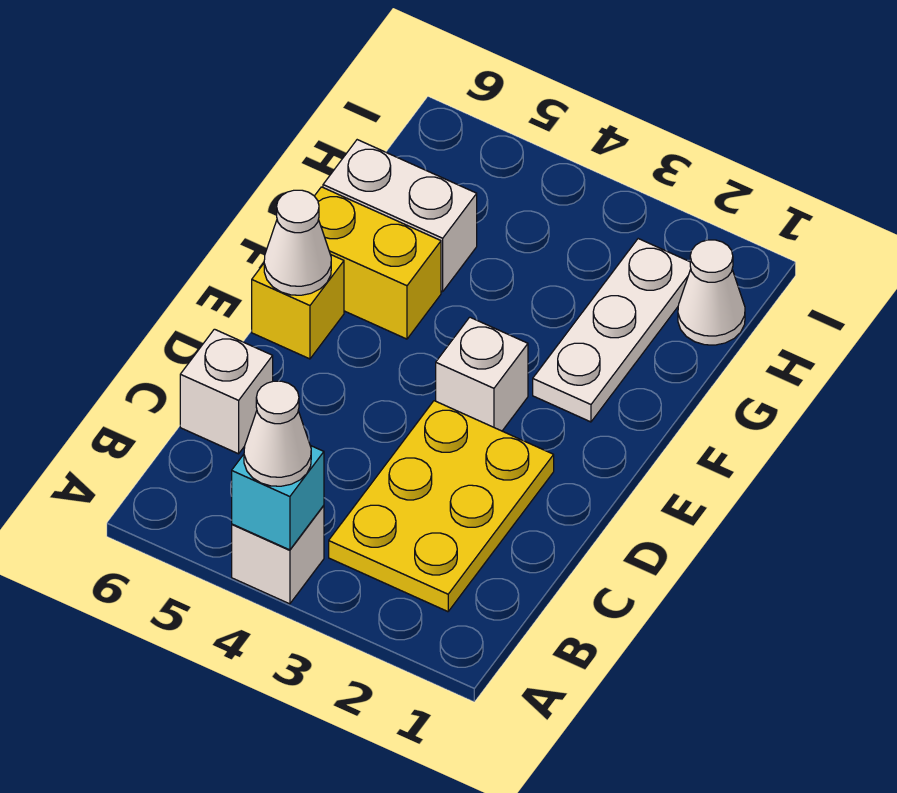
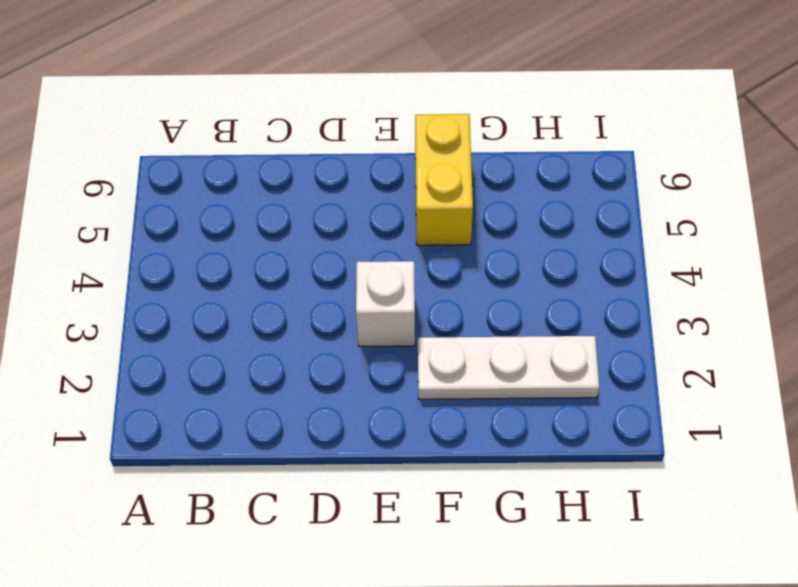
none -> white 1x1 brick [232,506,324,604]
none -> yellow 2x3 plate [329,401,554,612]
none -> white 1x1 brick [180,329,273,454]

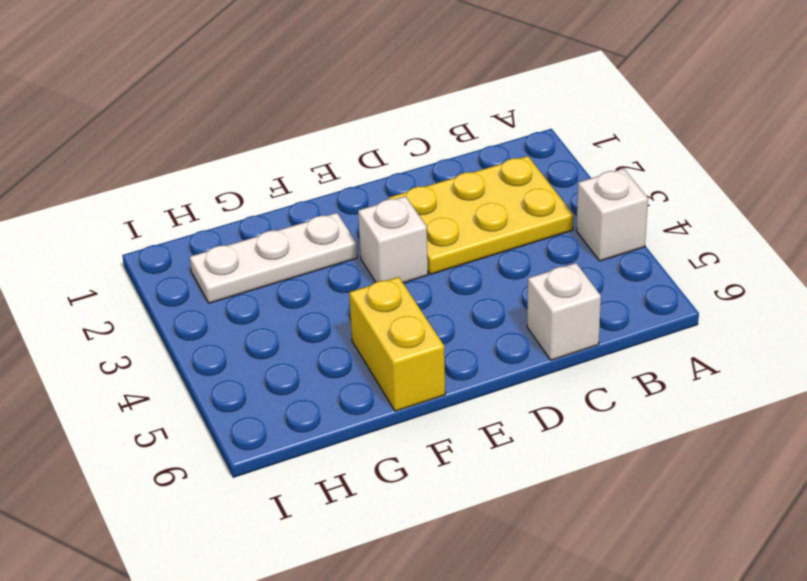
none -> yellow 1x1 brick [252,254,344,359]
none -> white 1x2 brick [323,140,477,292]
none -> white 1x1 cone [678,240,745,345]

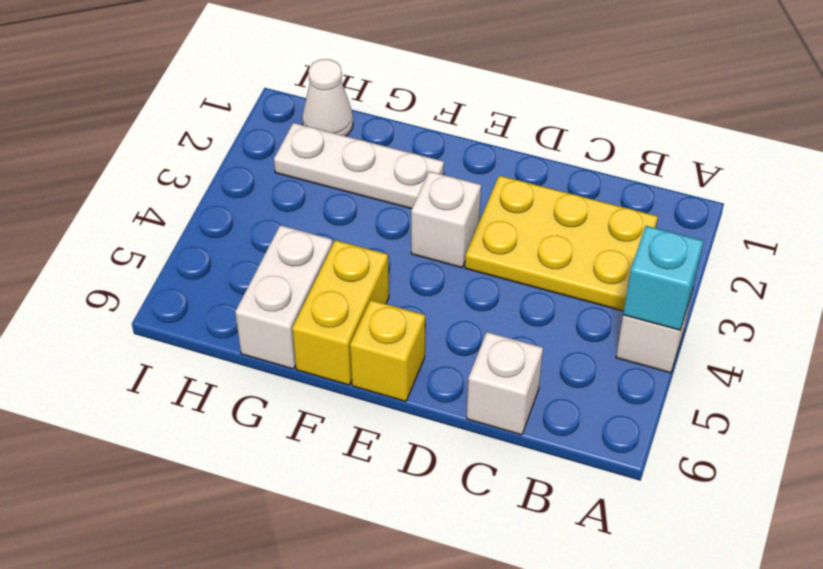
none -> white 1x1 cone [264,190,331,295]
none -> white 1x1 cone [244,381,311,486]

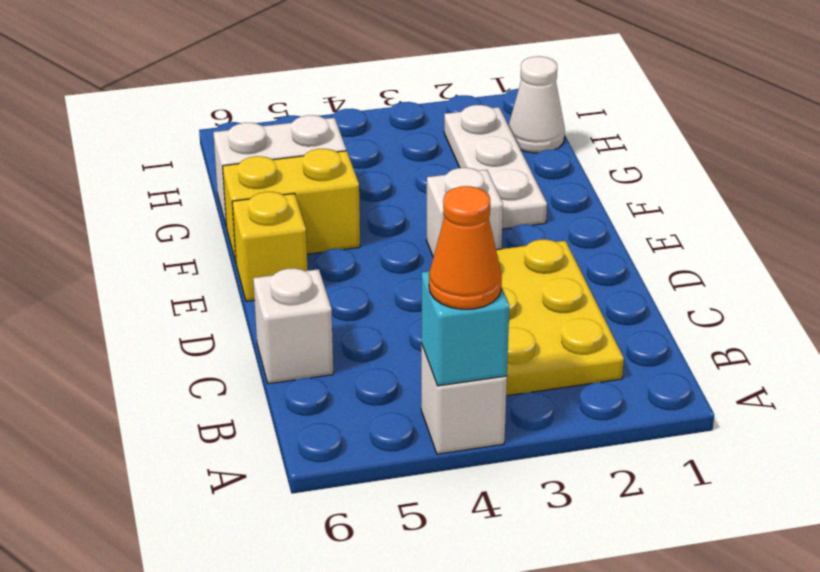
orange 1x1 cone [429,186,502,309] -> white 1x1 cone [244,381,311,486]
none -> white 1x1 cone [264,190,331,295]

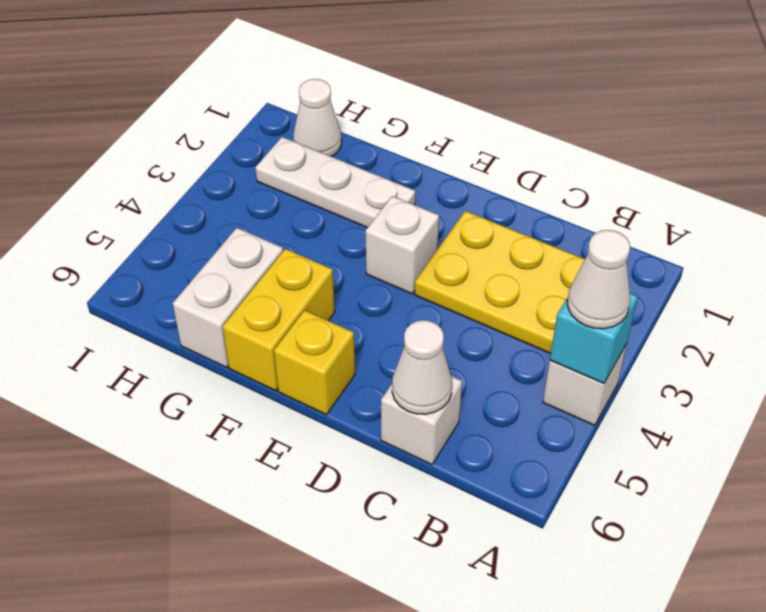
white 1x1 cone [392,320,452,414] -> white 1x1 cone moved to [264,190,331,295]

